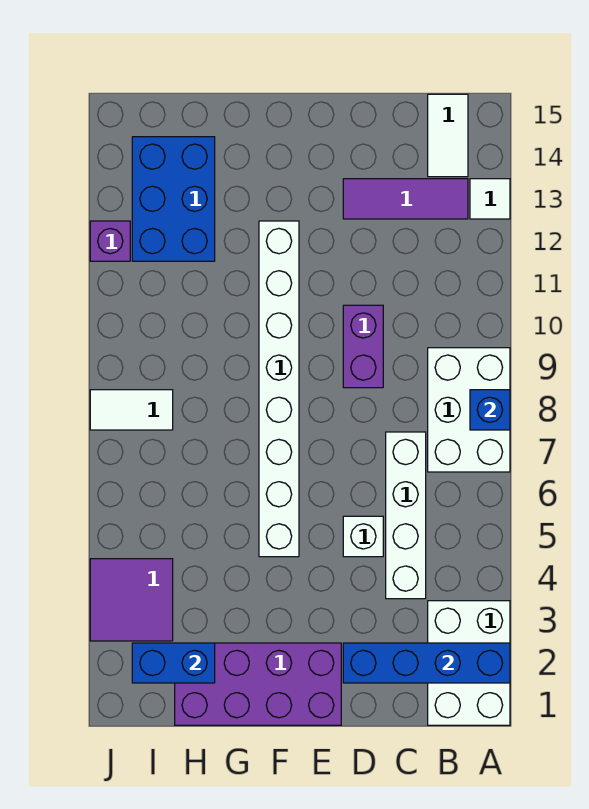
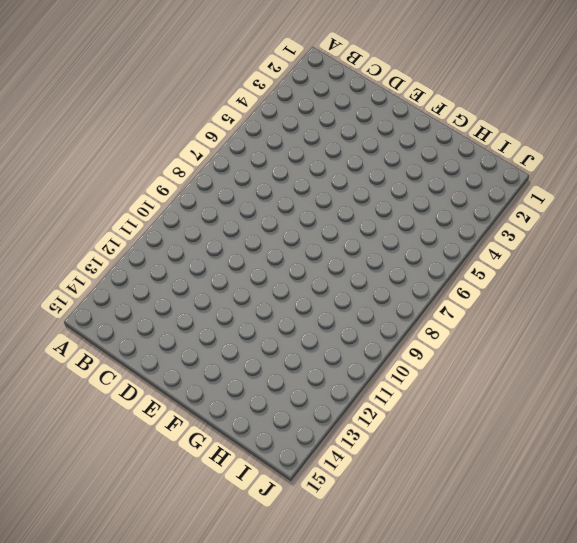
none -> white 2x3 brick [428,601,510,725]
none -> white 2x3 brick [428,348,510,472]
none -> white 1x1 tile [470,179,510,219]

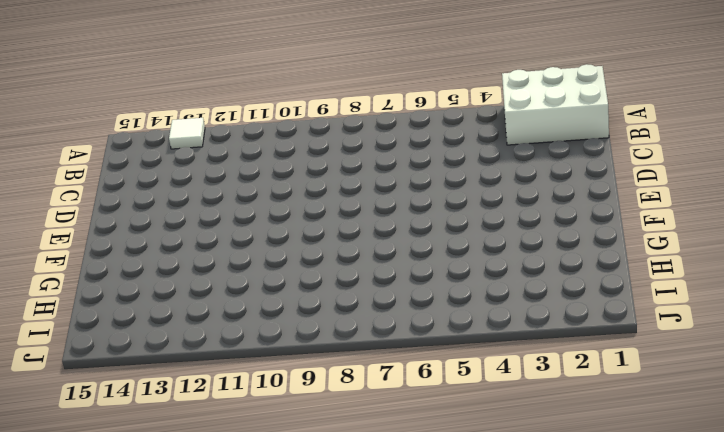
none -> white 2x3 brick [428,348,510,472]
none -> purple 1x3 tile [343,179,468,219]
none -> white 1x2 tile [428,94,468,177]

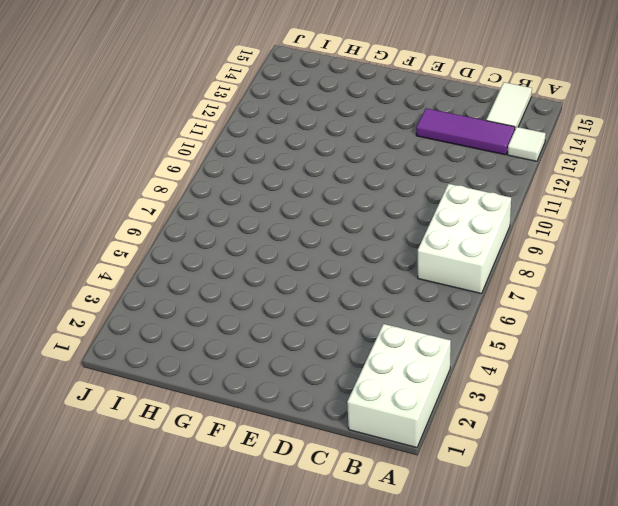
none -> white 1x4 brick [386,432,426,599]
none -> white 1x1 brick [343,516,383,557]
none -> purple 1x2 brick [343,305,383,388]

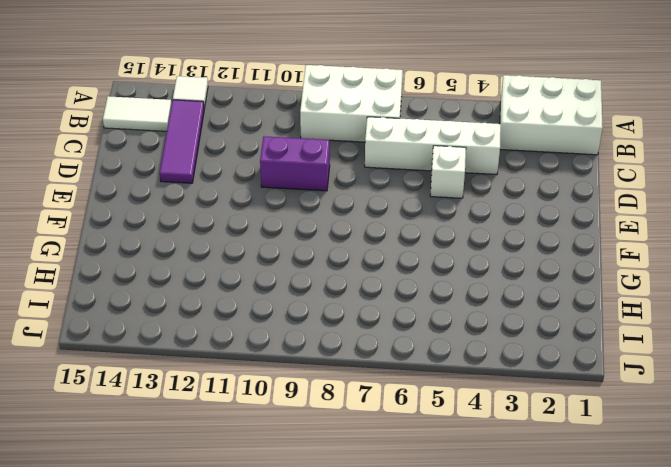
none -> purple 2x4 brick [175,643,341,725]
none -> white 1x8 brick [259,221,299,557]
none -> blue 2x3 brick [132,137,215,261]

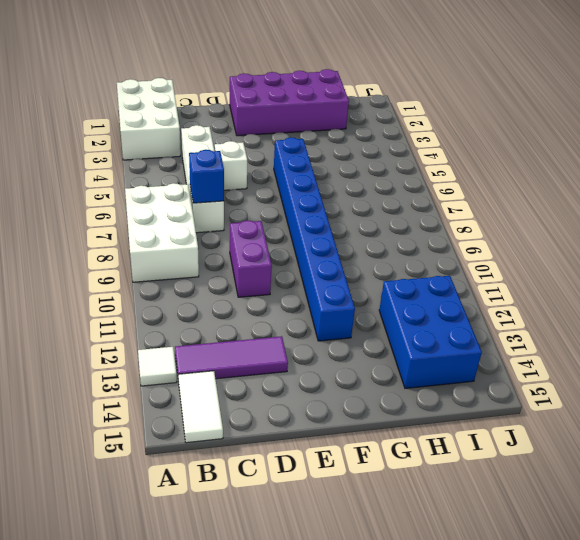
blue 1x1 brick [189,150,224,203] -> blue 1x1 brick moved to [470,390,510,430]
blue 1x8 brick [274,137,355,341] -> white 1x8 brick [259,221,299,557]
none -> purple 2x2 tile [90,559,173,641]
none -> white 1x2 tile [90,390,173,430]
none -> purple 1x1 brick [90,221,130,261]

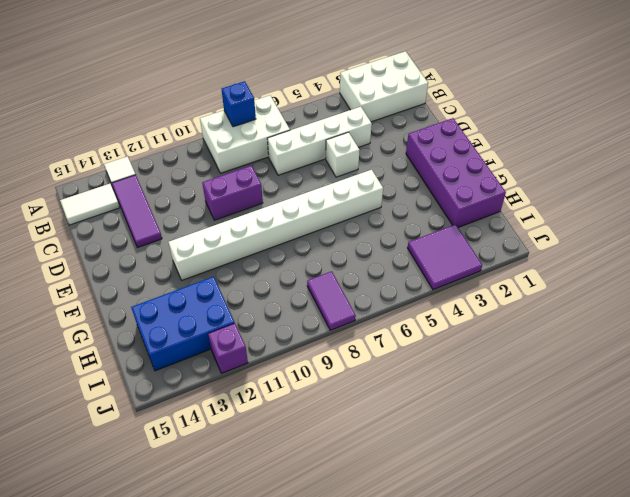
purple 1x2 tile [307,271,356,330] -> white 1x2 tile [90,390,173,430]
none -> blue 1x4 brick [343,643,510,683]
none -> blue 1x2 brick [132,643,215,683]

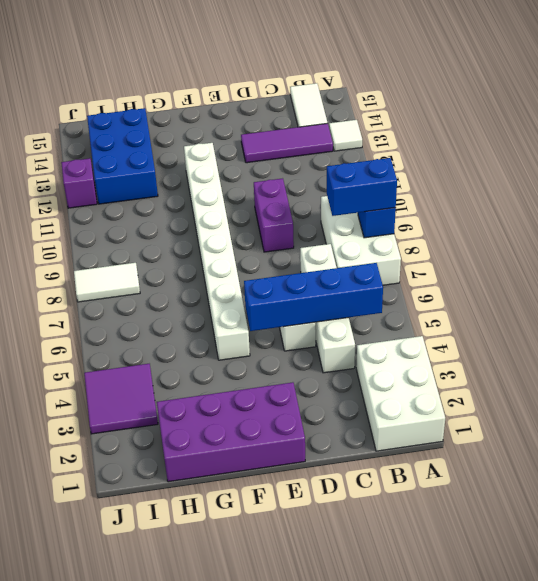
blue 1x2 brick [327,158,397,216] -> blue 1x2 brick moved to [132,643,215,683]
blue 1x4 brick [244,263,383,331] -> blue 1x4 brick moved to [343,643,510,683]

